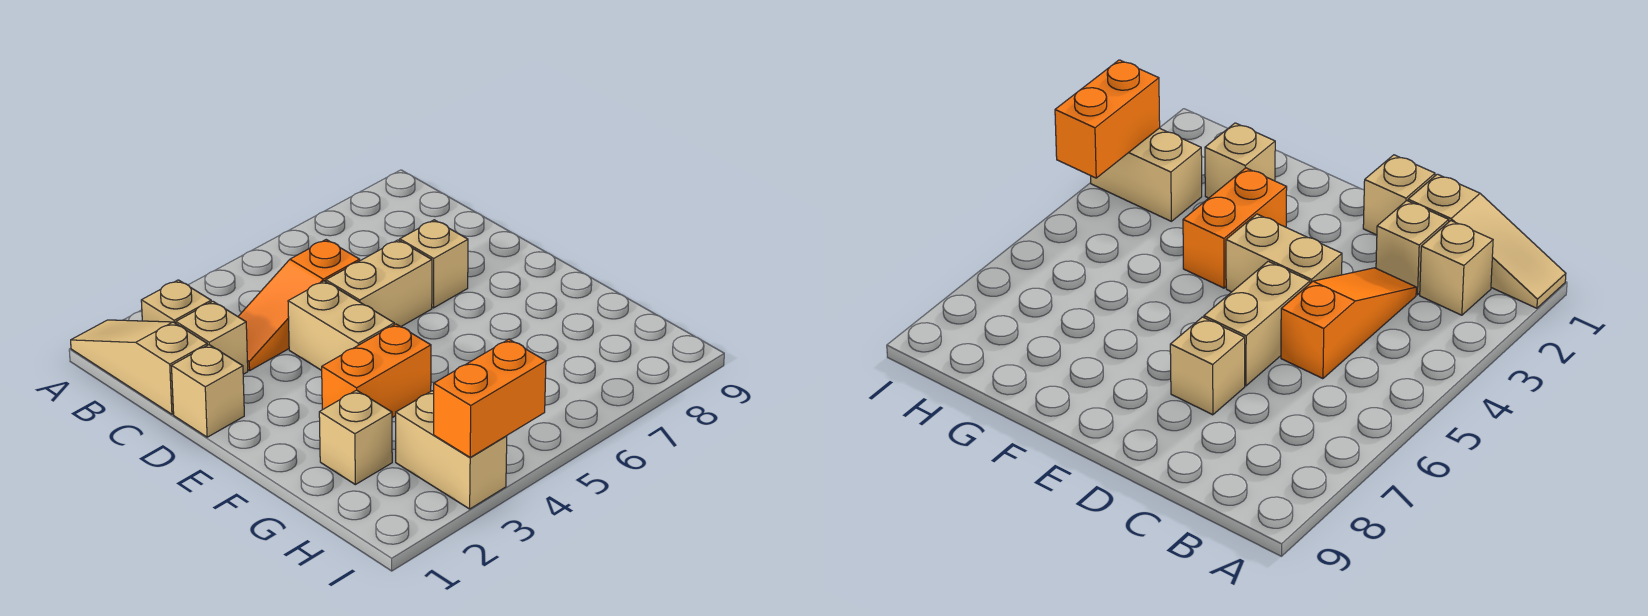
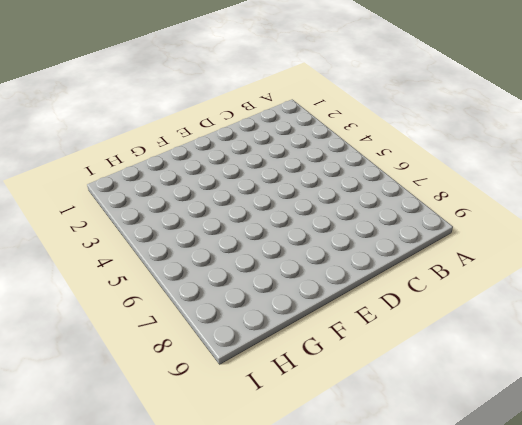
none -> tan 1x3 slope [71,320,207,414]
none -> tan 1x1 brick [141,280,211,323]
none -> tan 1x1 brick [176,301,248,374]

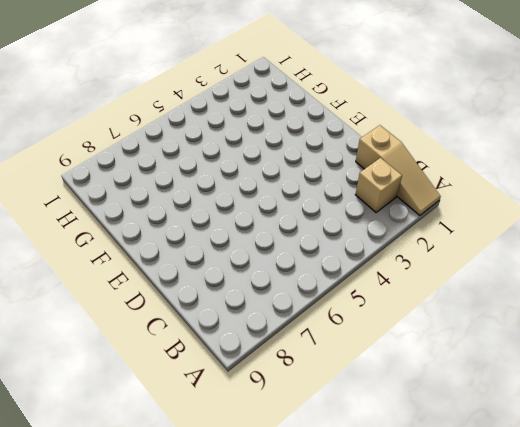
none -> tan 1x1 brick [176,301,248,374]
none -> orange 1x3 slope [238,240,360,371]
none -> tan 1x1 brick [172,345,244,437]

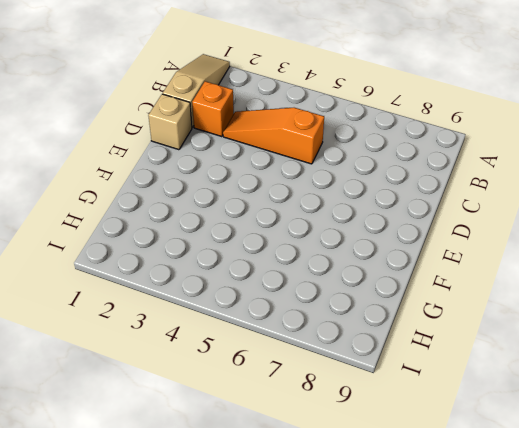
orange 1x1 brick [192,81,234,137] -> tan 1x1 brick [176,301,248,374]
none -> tan 1x1 brick [141,280,211,323]
none -> tan 1x2 brick [288,281,394,370]
none -> tan 1x2 brick [326,240,432,327]

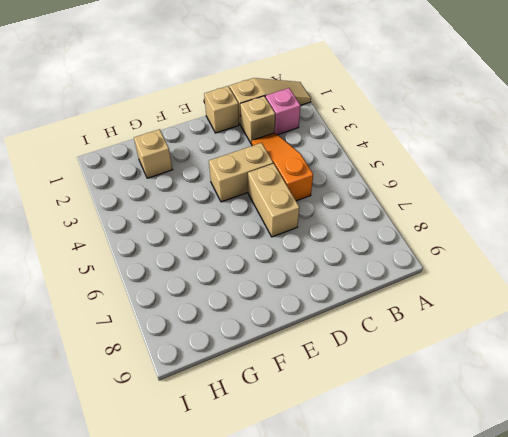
pink 1x1 brick [265,88,301,135] -> tan 1x1 brick [141,280,211,323]
none -> tan 1x1 brick [400,220,468,308]
none -> orange 1x2 brick [322,324,431,418]
none -> tan 1x2 brick [396,391,507,509]

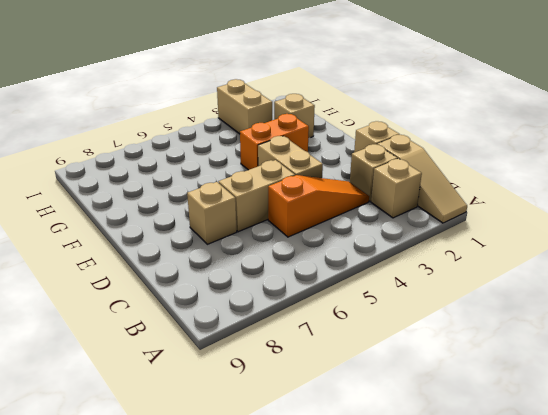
none -> orange 1x2 brick [434,339,546,457]

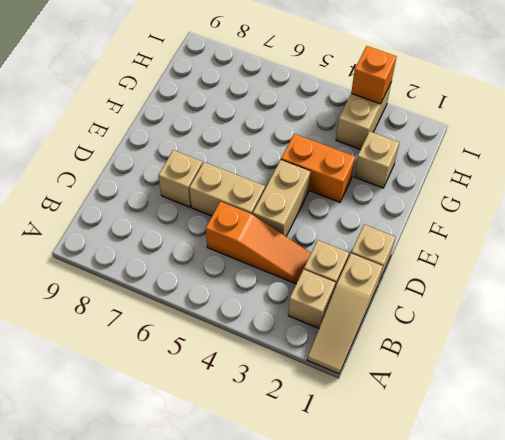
orange 1x1 brick [351,46,396,104] -> orange 1x2 brick [434,339,546,457]

